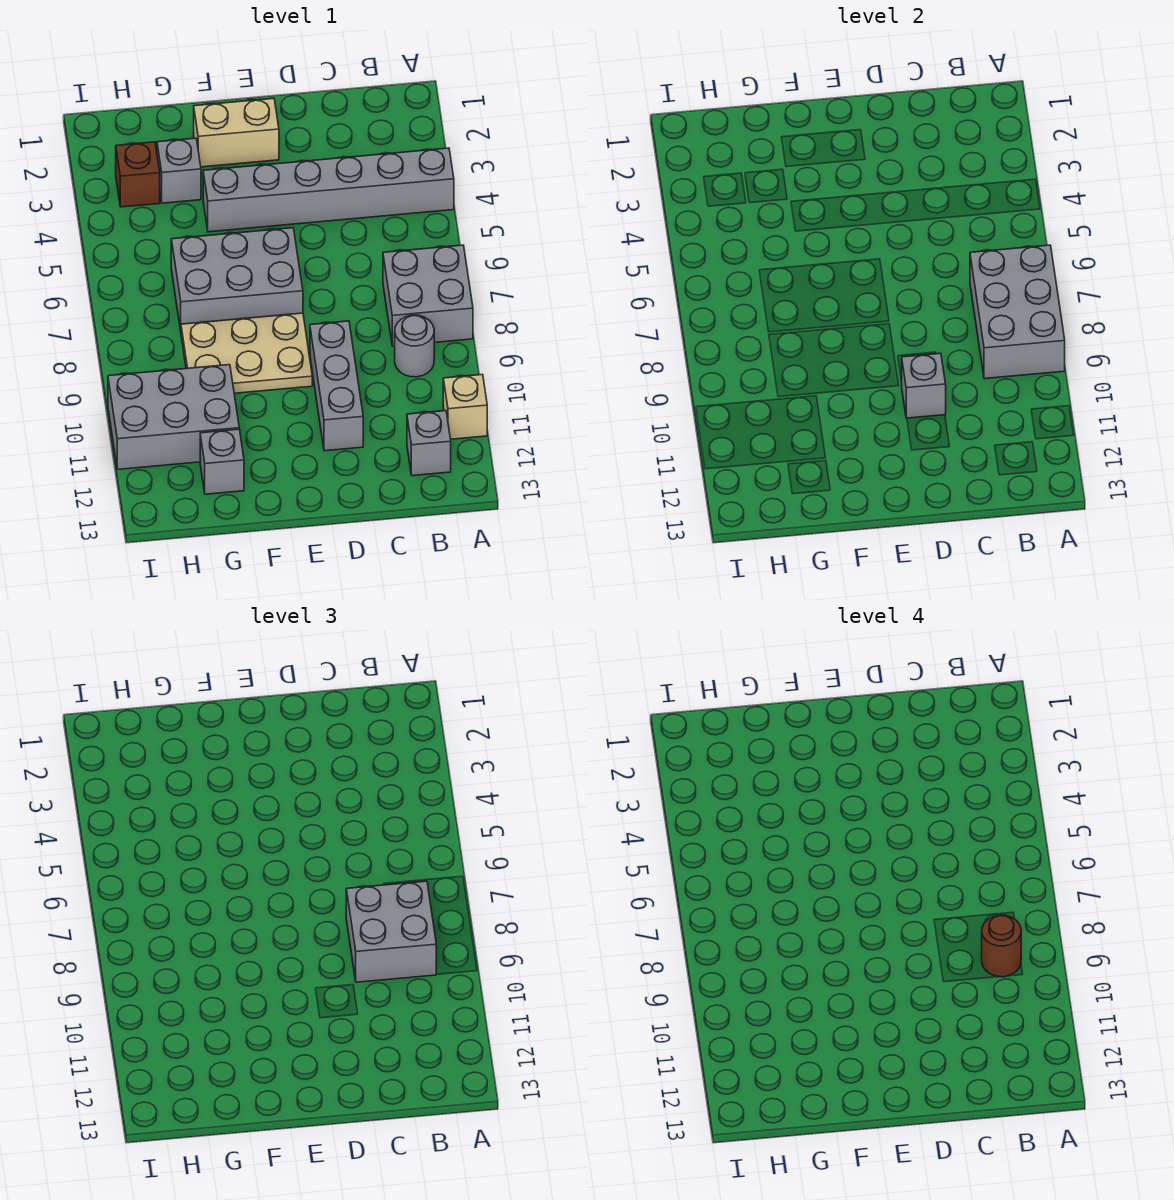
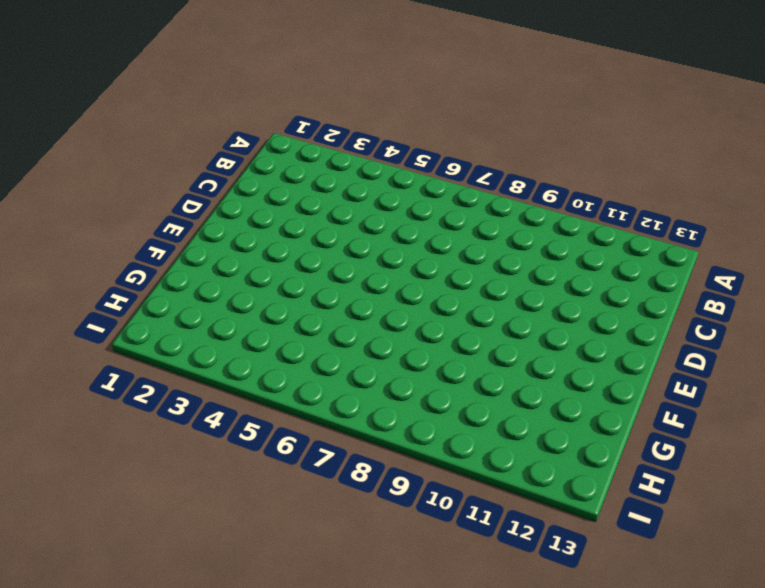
none -> grey 1x6 brick [203,148,454,232]
none -> grey 2x2 brick [383,245,473,346]
none -> tan 1x1 brick [443,375,487,439]

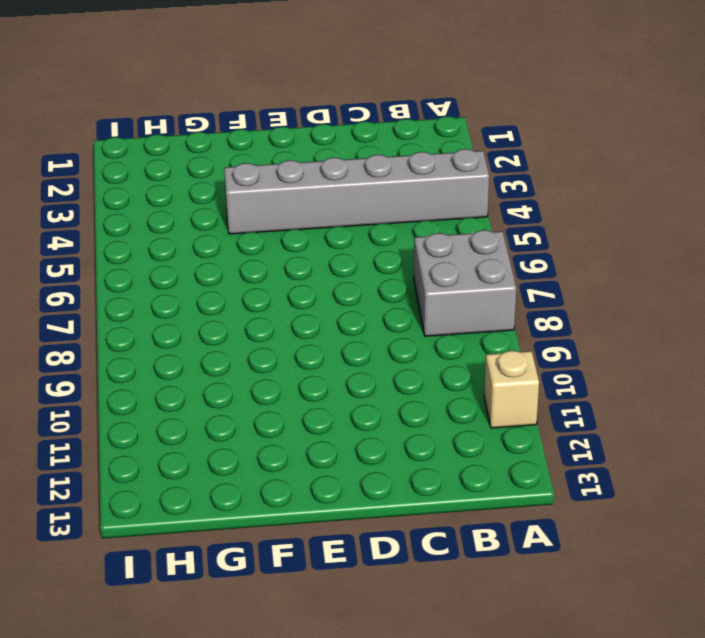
none -> grey 1x1 round brick [395,315,434,377]
none -> grey 1x1 brick [407,411,451,476]
none -> grey 1x3 brick [310,321,363,451]

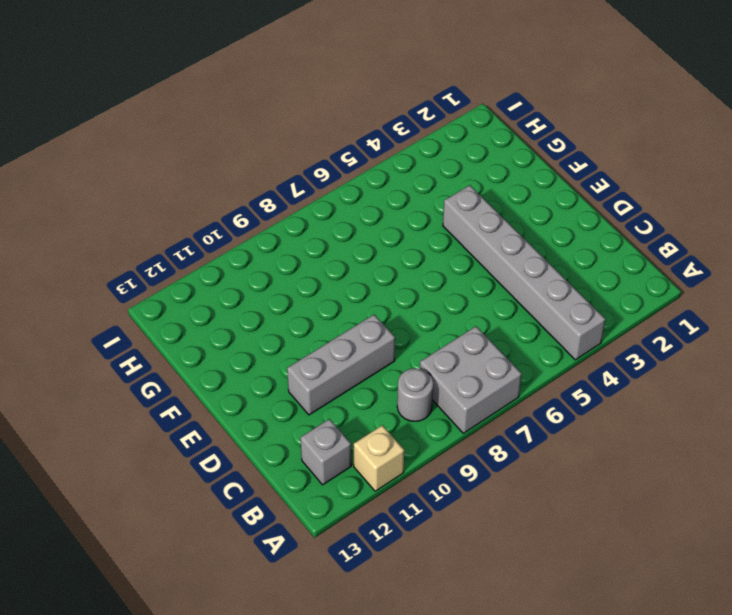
none -> tan 1x2 brick [194,98,279,167]
none -> grey 2x3 brick [171,228,303,330]
none -> tan 2x3 plate [181,313,312,393]

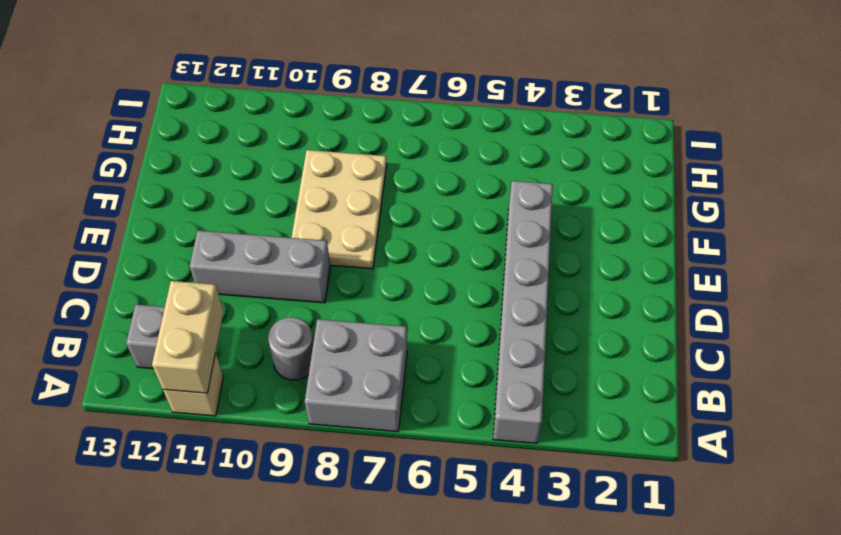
tan 1x2 brick [152,281,224,393] -> tan 1x2 brick moved to [194,98,279,167]
none -> grey 2x3 brick [171,228,303,330]
none -> grey 1x1 brick [157,138,201,203]
none -> grey 2x3 brick [108,365,239,469]

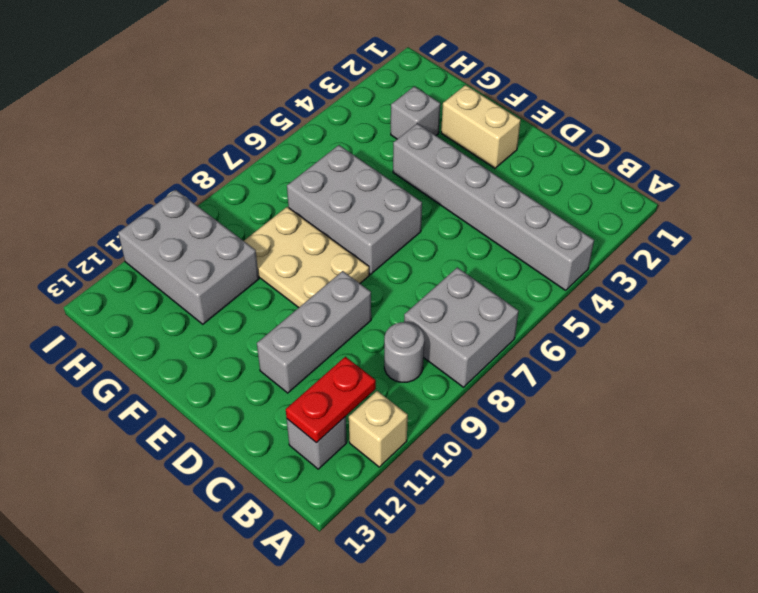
red 1x2 plate [286,357,376,443] -> none
none -> grey 1x1 brick [200,429,244,494]
none -> brown 1x1 brick [116,142,160,207]
none -> grey 2x3 brick [970,245,1065,379]

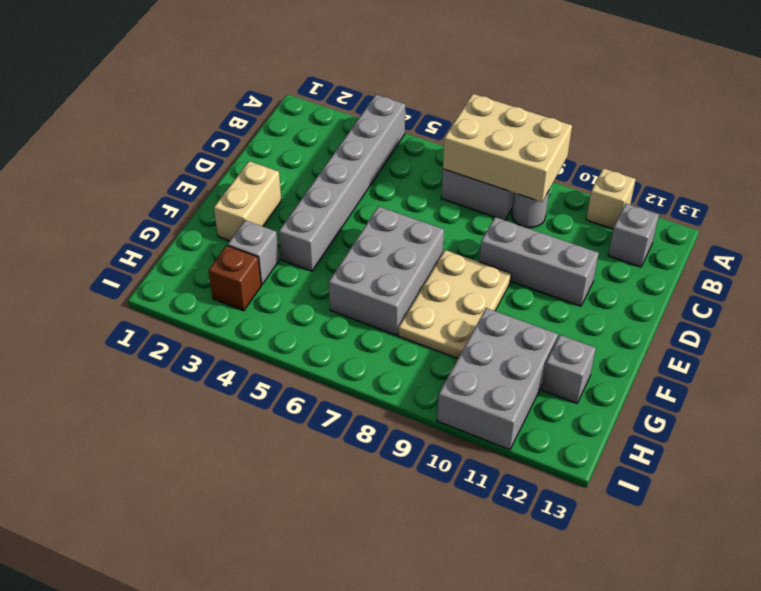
tan 2x3 brick [443,94,572,202] -> grey 2x3 brick [970,245,1065,379]
none -> grey 1x1 brick [902,353,946,418]
none -> grey 2x2 brick [346,881,437,982]
none -> brown 1x1 round brick [982,915,1021,977]

